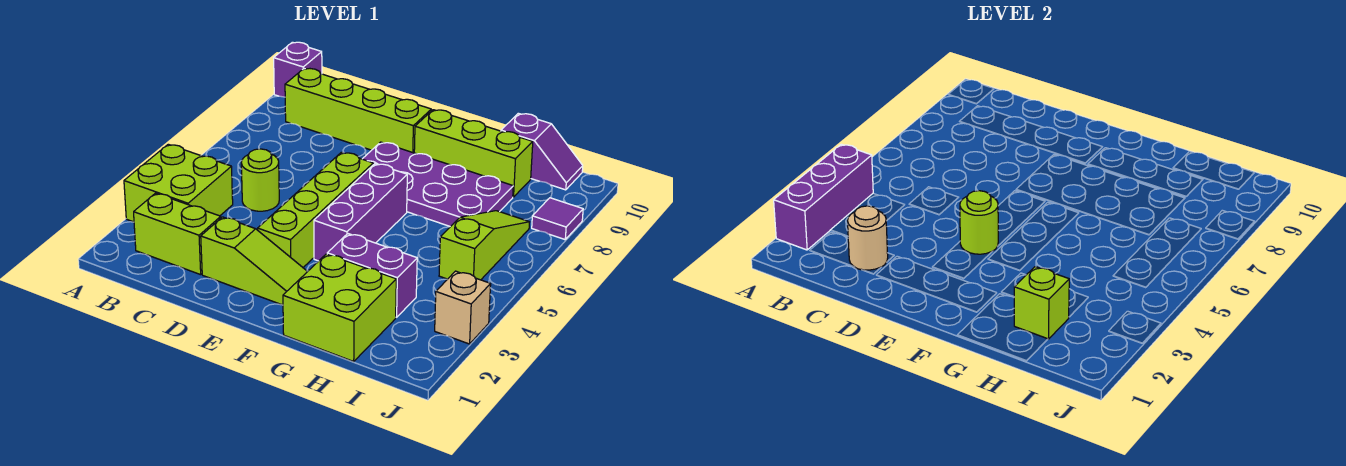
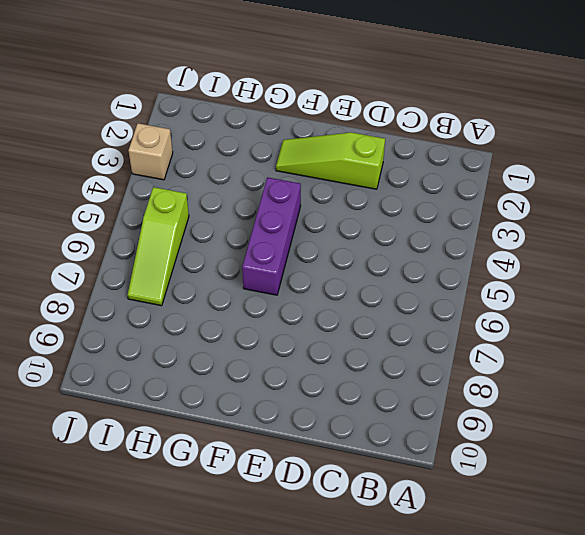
none -> lime 2x2 brick [124,144,233,222]
none -> purple 1x1 brick [274,42,322,97]
none -> lime 1x2 brick [134,193,221,275]

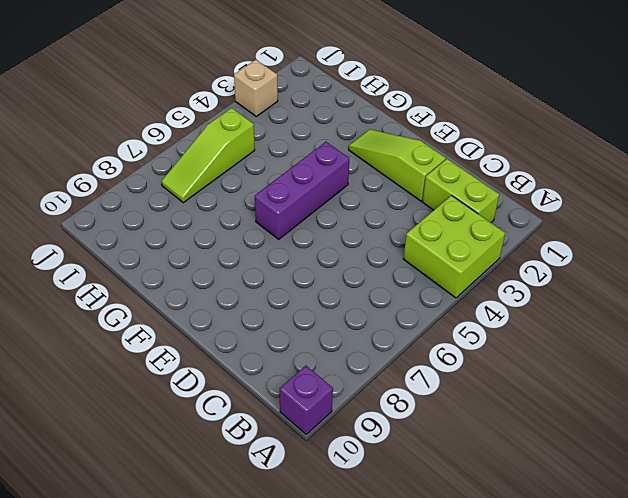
none -> lime 1x4 brick [285,69,431,153]
none -> lime 1x1 round brick [241,149,279,211]
none -> lime 1x4 brick [258,152,373,267]

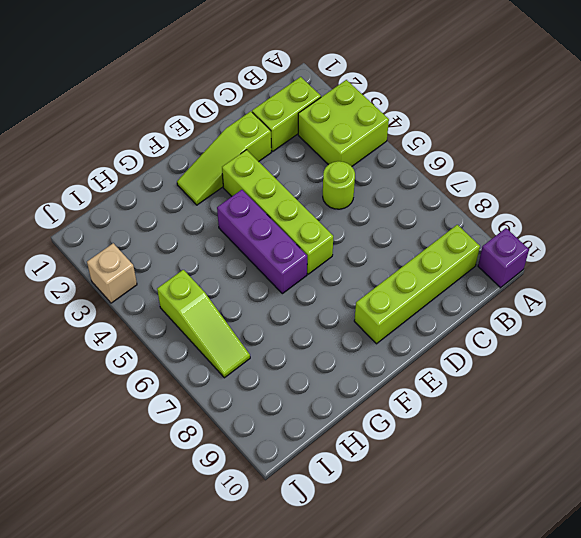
none -> purple 2x4 plate [363,142,513,227]
none -> lime 1x3 brick [414,110,533,197]
none -> lime 2x2 brick [283,254,396,361]

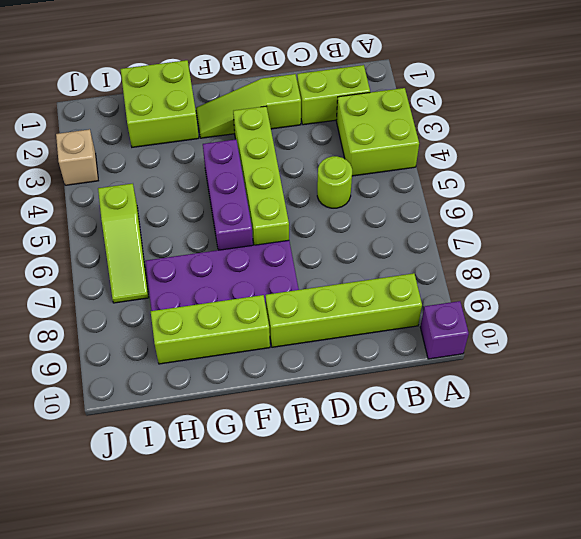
none -> purple 1x2 brick [327,234,417,317]
none -> purple 1x2 slope [501,113,583,190]
none -> purple 1x1 tile [532,198,583,240]

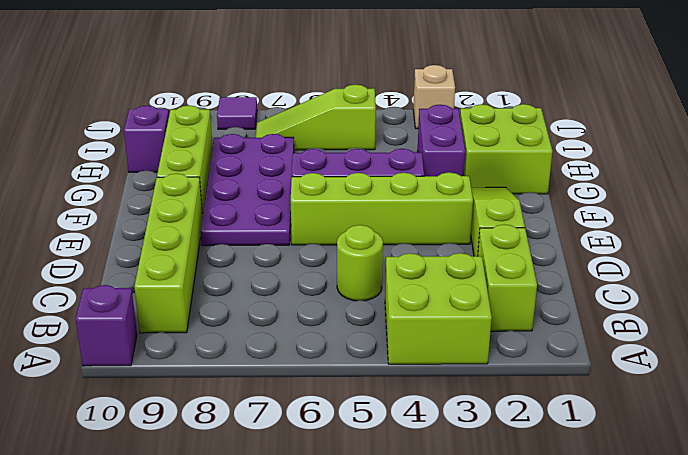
none -> purple 1x3 brick [774,144,873,250]
none -> tan 1x1 round brick [848,206,888,270]
none -> lime 1x1 round brick [960,191,998,254]

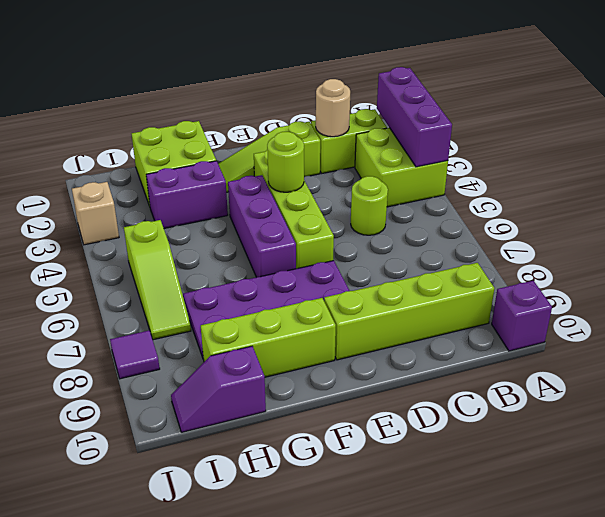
none -> lime 1x1 brick [1014,267,1069,339]

